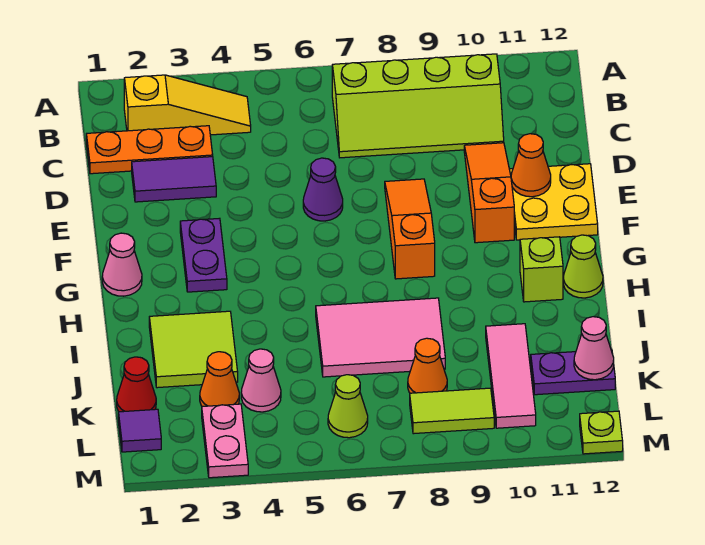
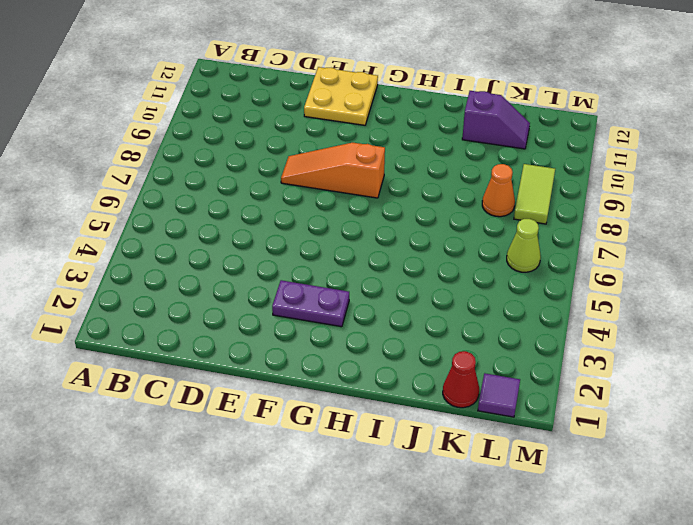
purple 1x2 slope [462,91,530,149] -> purple 1x2 plate [531,349,615,395]
none -> yellow 1x3 slope [124,75,251,135]
none -> lime 2x4 slope [332,54,504,158]
none -> orange 1x3 plate [86,126,213,174]

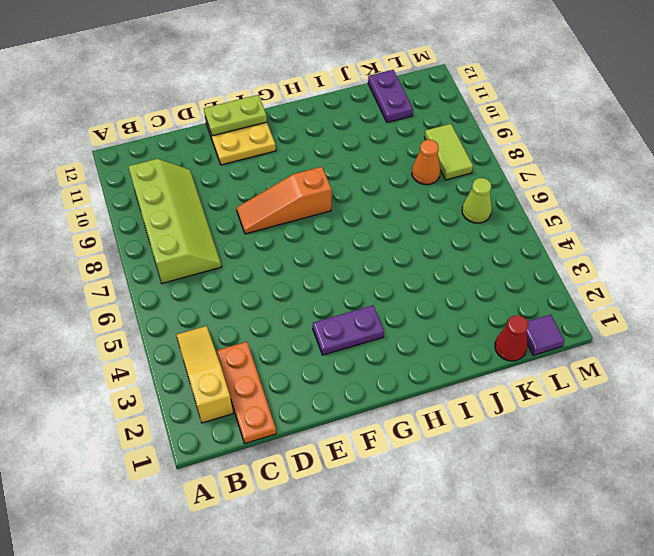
lime 1x2 plate [204,95,267,136] -> none
none -> purple 1x2 tile [132,157,216,202]
none -> orange 1x3 slope [464,143,514,243]
none -> purple 1x1 cone [303,158,343,221]

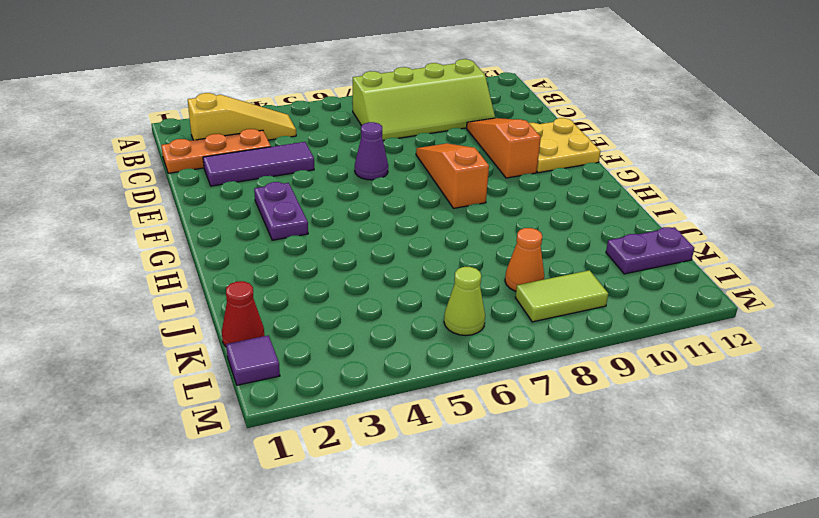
purple 1x3 tile [203,142,314,186] -> purple 1x2 tile [132,157,216,202]
none -> pink 1x1 cone [102,233,142,296]
none -> lime 1x1 brick [520,237,563,302]
none -> lime 1x1 cone [563,235,603,298]

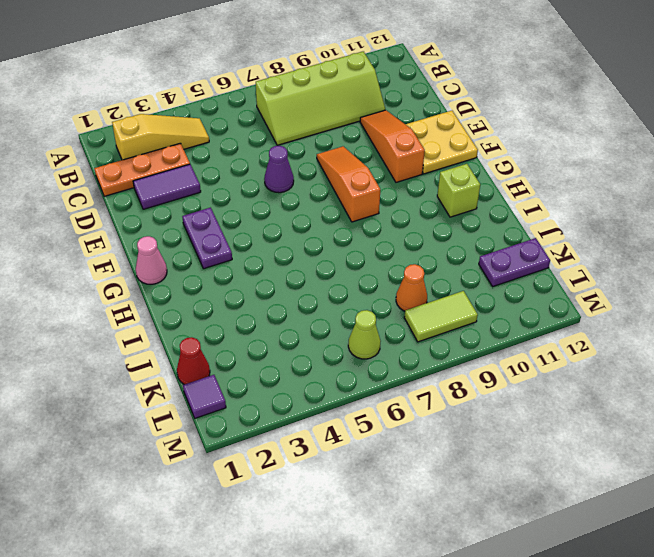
none -> lime 1x1 cone [563,235,603,298]
none -> lime 2x2 tile [149,311,238,388]
none -> pink 2x3 tile [316,298,445,377]

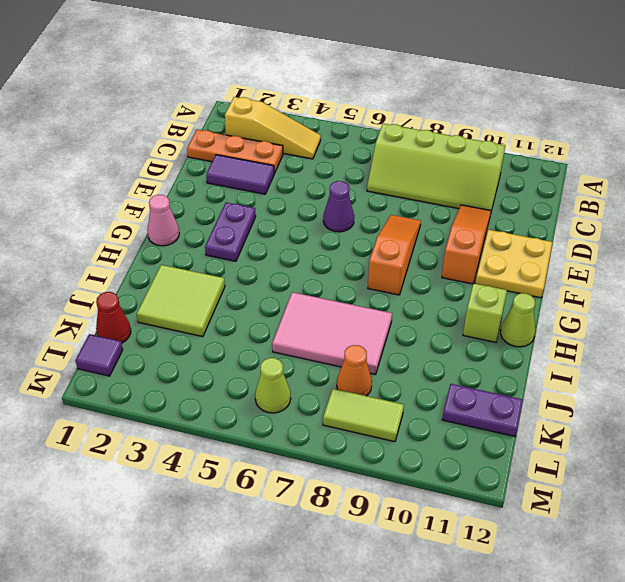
none -> pink 1x3 tile [486,324,536,428]
none -> orange 1x1 cone [200,352,239,407]
none -> pink 1x1 cone [241,349,281,412]

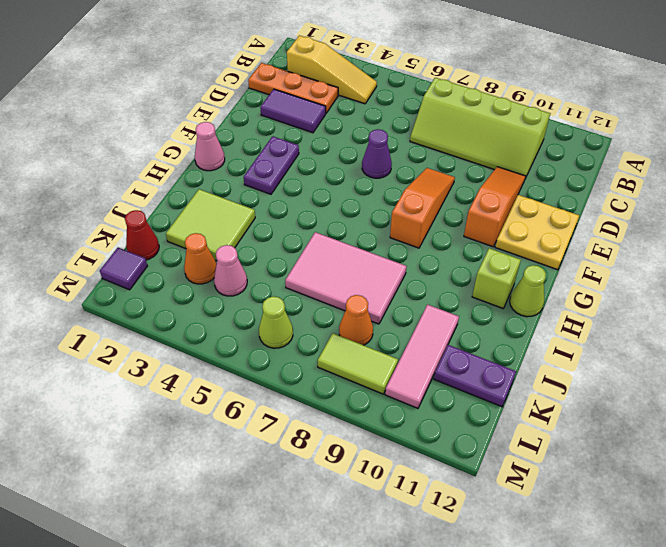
none -> pink 1x2 plate [202,404,248,478]
none -> lime 1x1 plate [580,411,623,454]
none -> orange 1x1 cone [511,134,551,197]

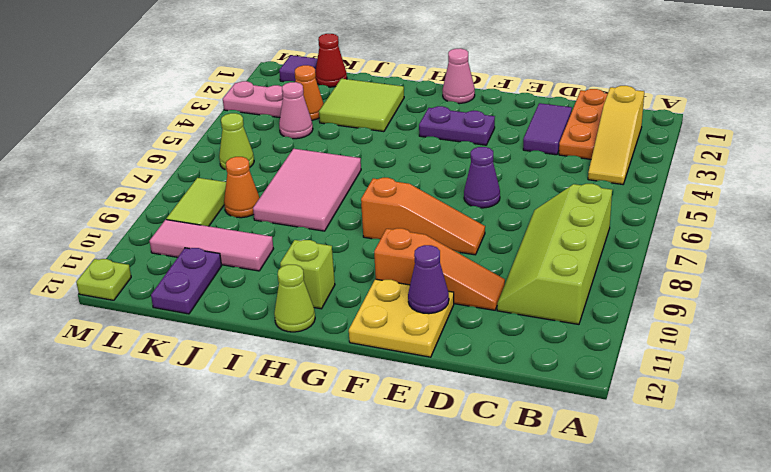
purple 1x1 cone [408,245,449,314] -> orange 1x1 cone [511,134,551,197]
none -> pink 1x1 cone [574,317,614,380]

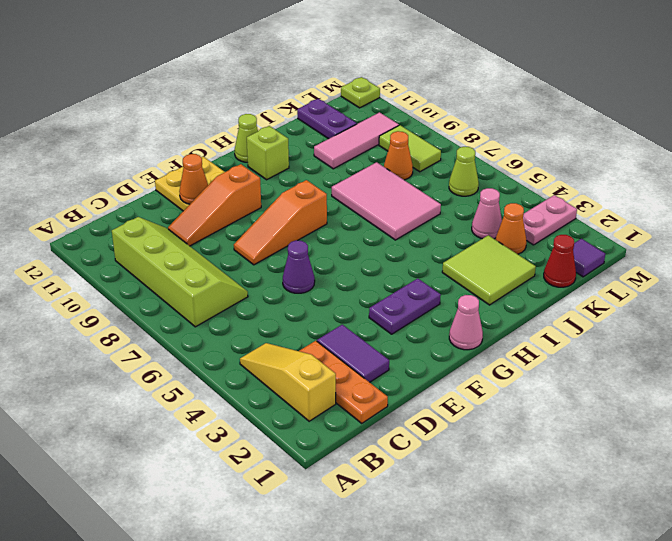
none -> pink 1x1 cone [574,317,614,380]

